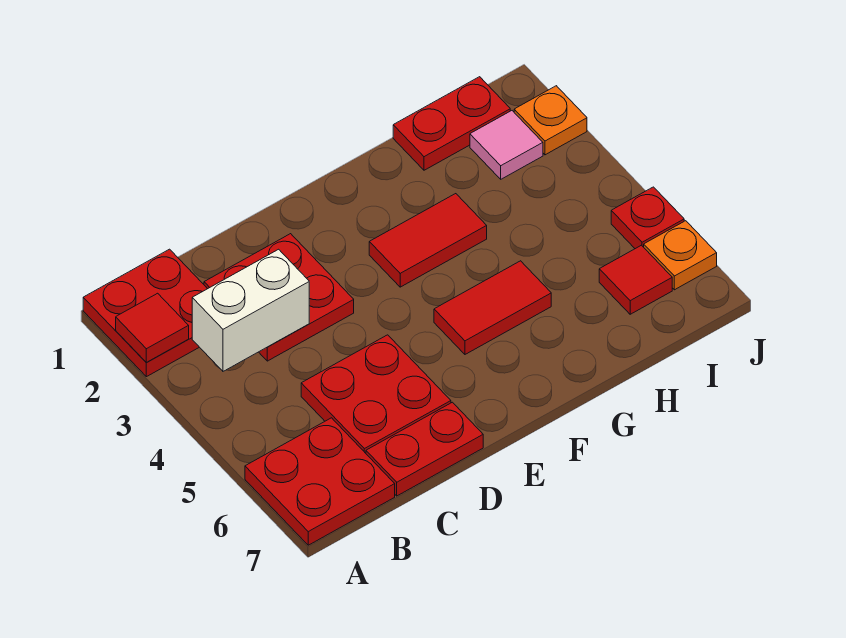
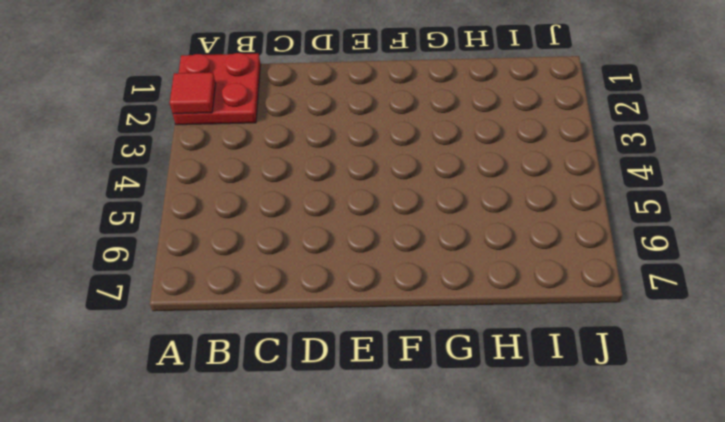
none -> red 2x2 plate [245,418,395,545]
none -> red 2x2 plate [204,234,354,361]
none -> red 2x2 plate [301,335,451,453]

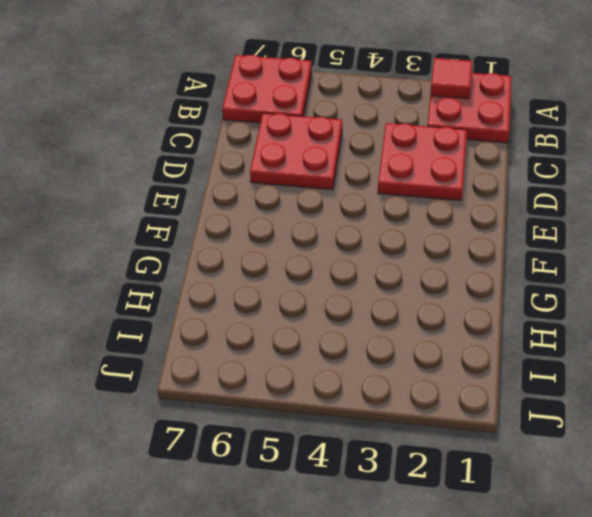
none -> red 1x2 plate [366,402,483,496]
none -> red 1x2 tile [369,194,487,287]
none -> red 1x2 tile [434,261,551,354]

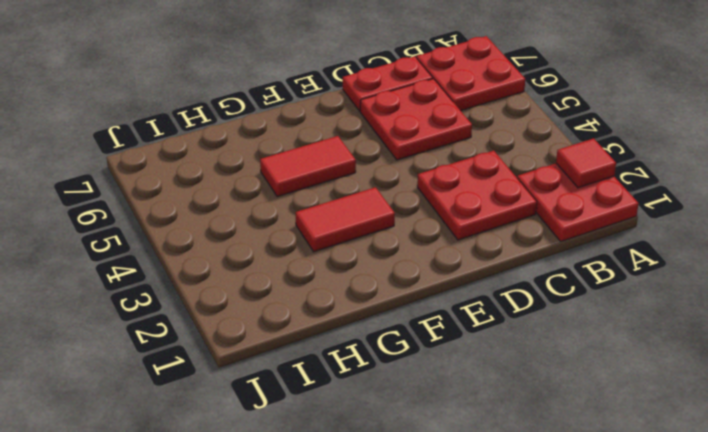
none -> red 1x2 plate [393,77,510,170]
none -> pink 1x1 tile [470,111,543,179]
none -> red 1x1 tile [599,245,672,314]

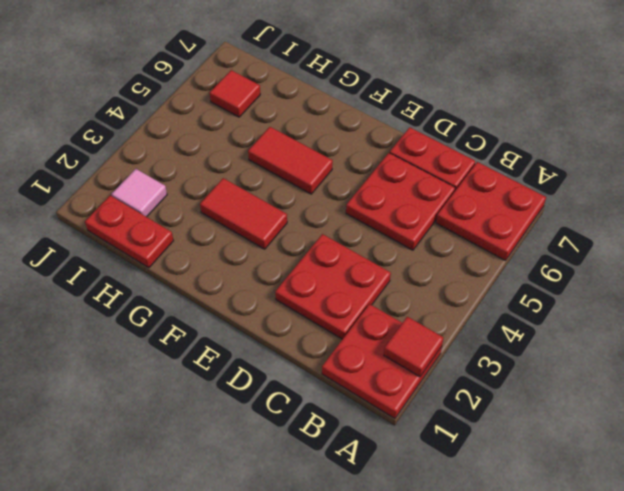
none -> orange 1x1 plate [514,86,587,155]
none -> red 1x1 plate [611,187,684,249]
none -> orange 1x1 plate [644,221,717,290]

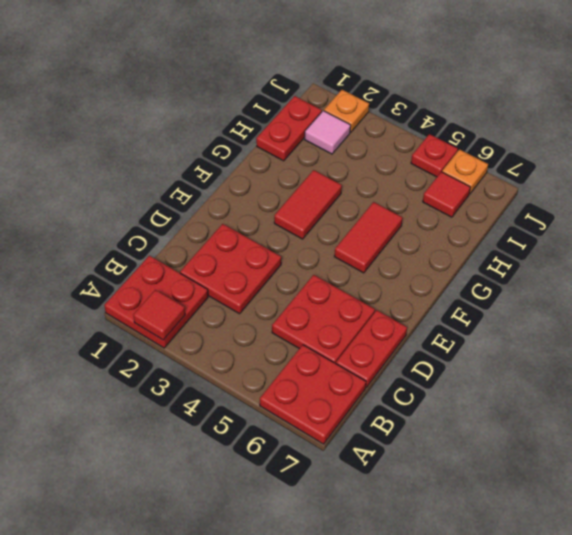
none -> white 1x2 brick [192,249,309,371]

